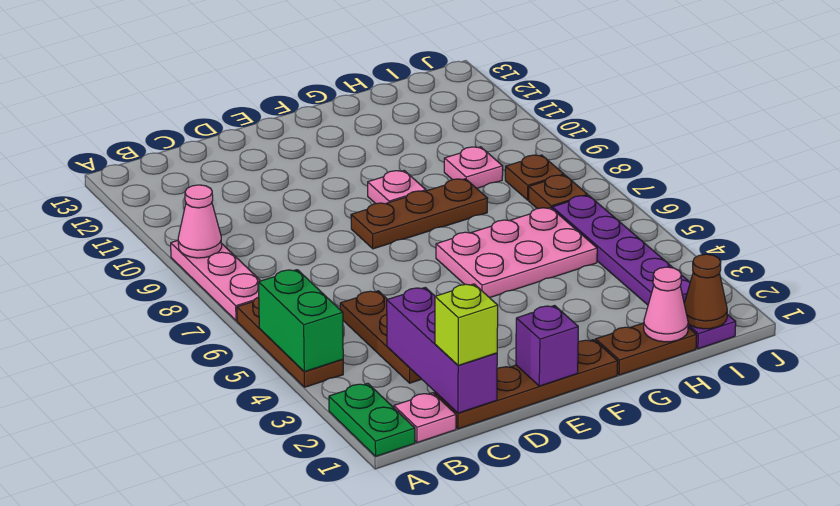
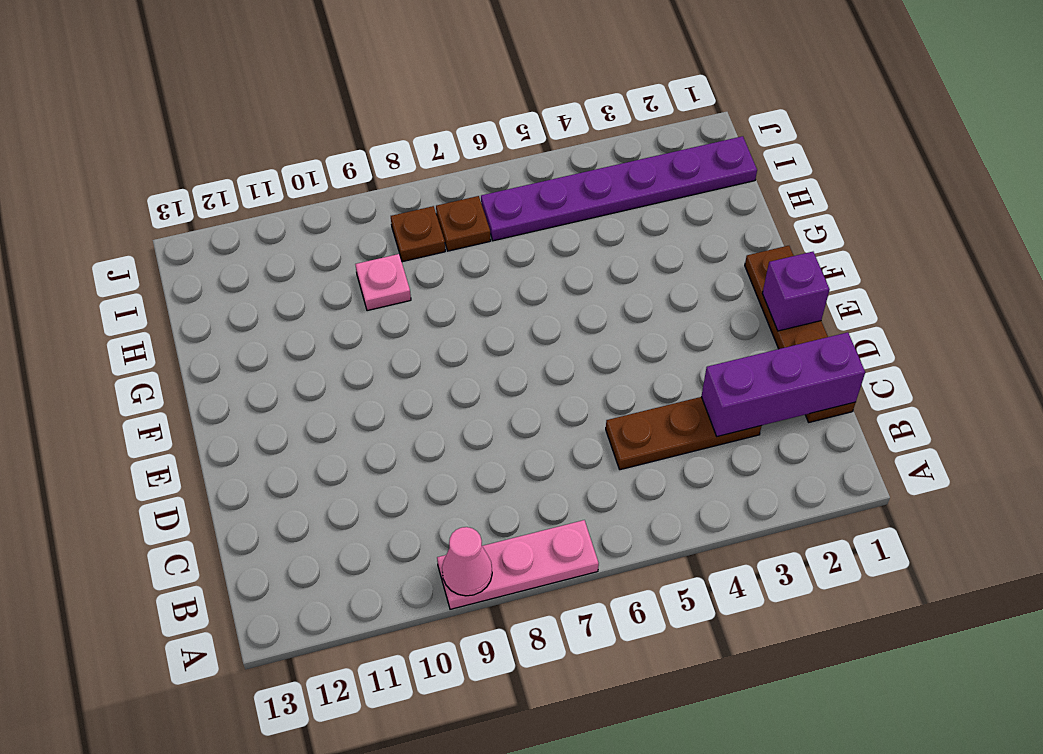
none -> green 1x2 plate [329,383,415,456]
none -> brown 1x3 plate [237,297,343,387]
none -> pink 1x1 plate [394,393,456,443]

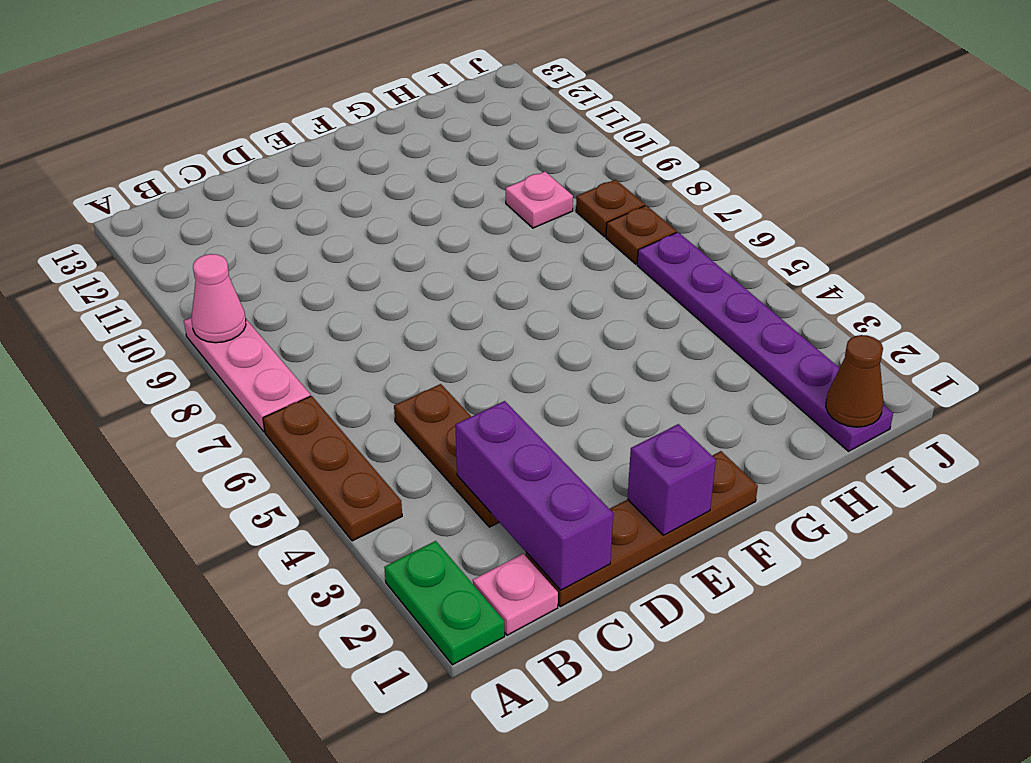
none -> brown 1x3 plate [351,179,488,249]
none -> pink 2x3 plate [436,208,597,298]
none -> pink 1x1 plate [368,171,426,204]

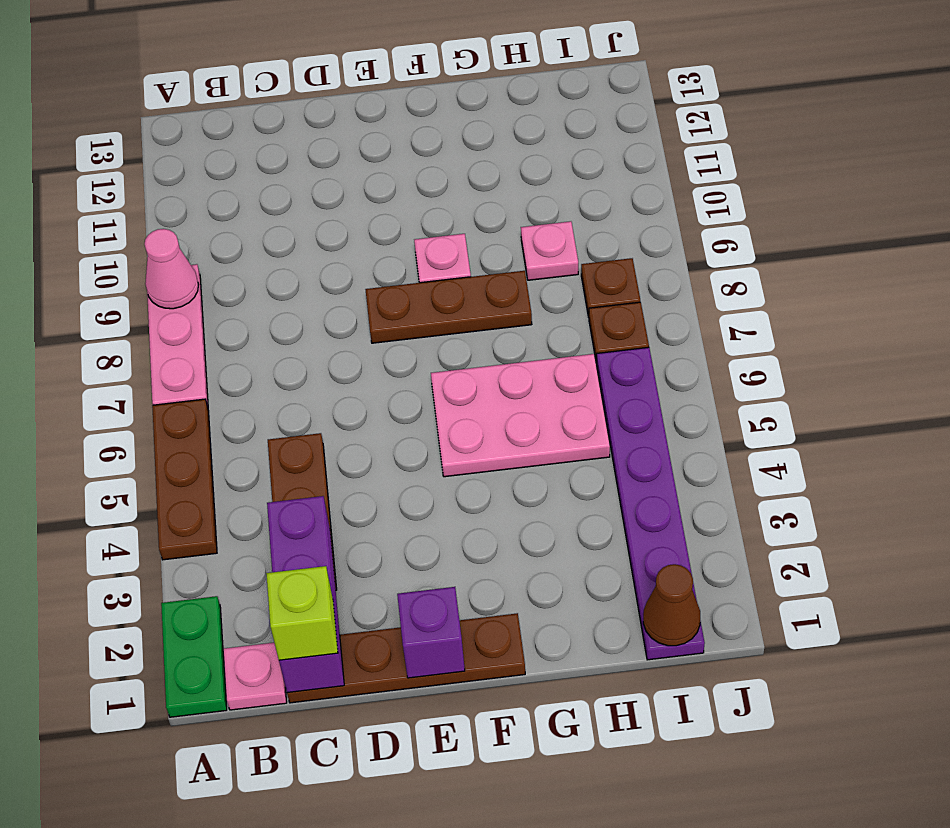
none -> brown 1x2 plate [596,323,697,375]
none -> green 1x2 brick [259,270,343,372]
none -> pink 1x1 cone [644,267,688,342]

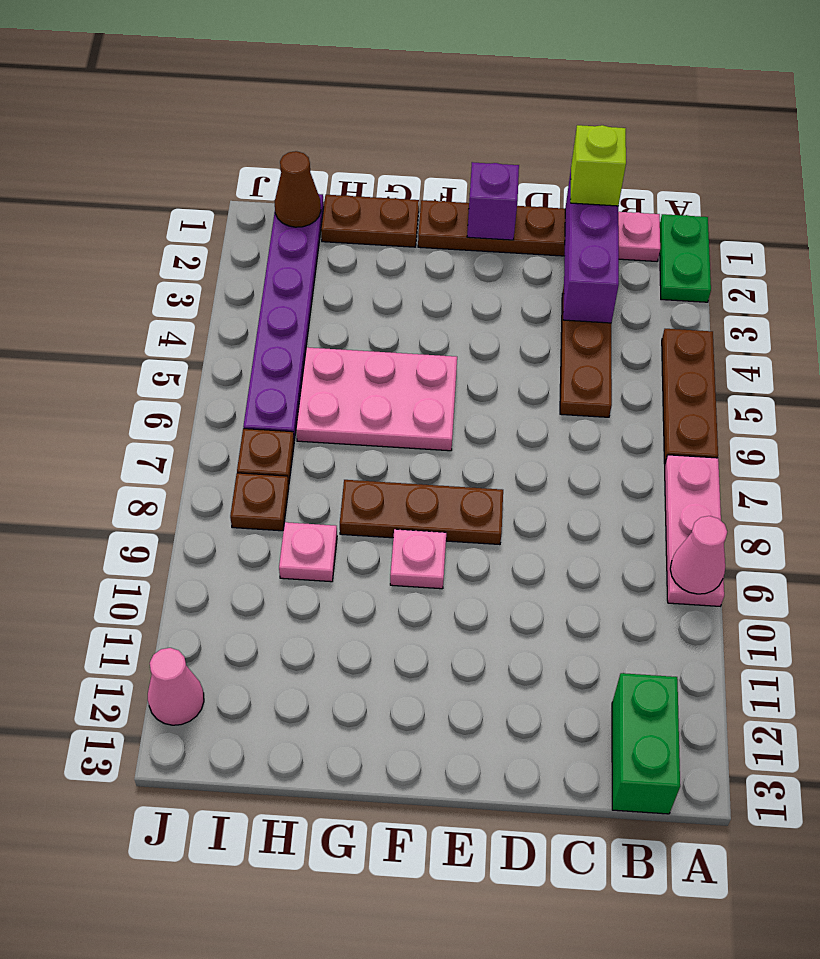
green 1x2 brick [612,673,680,814] -> green 1x2 brick moved to [259,270,343,372]
pink 1x1 cone [148,648,204,725] -> pink 1x1 cone moved to [644,267,688,342]

